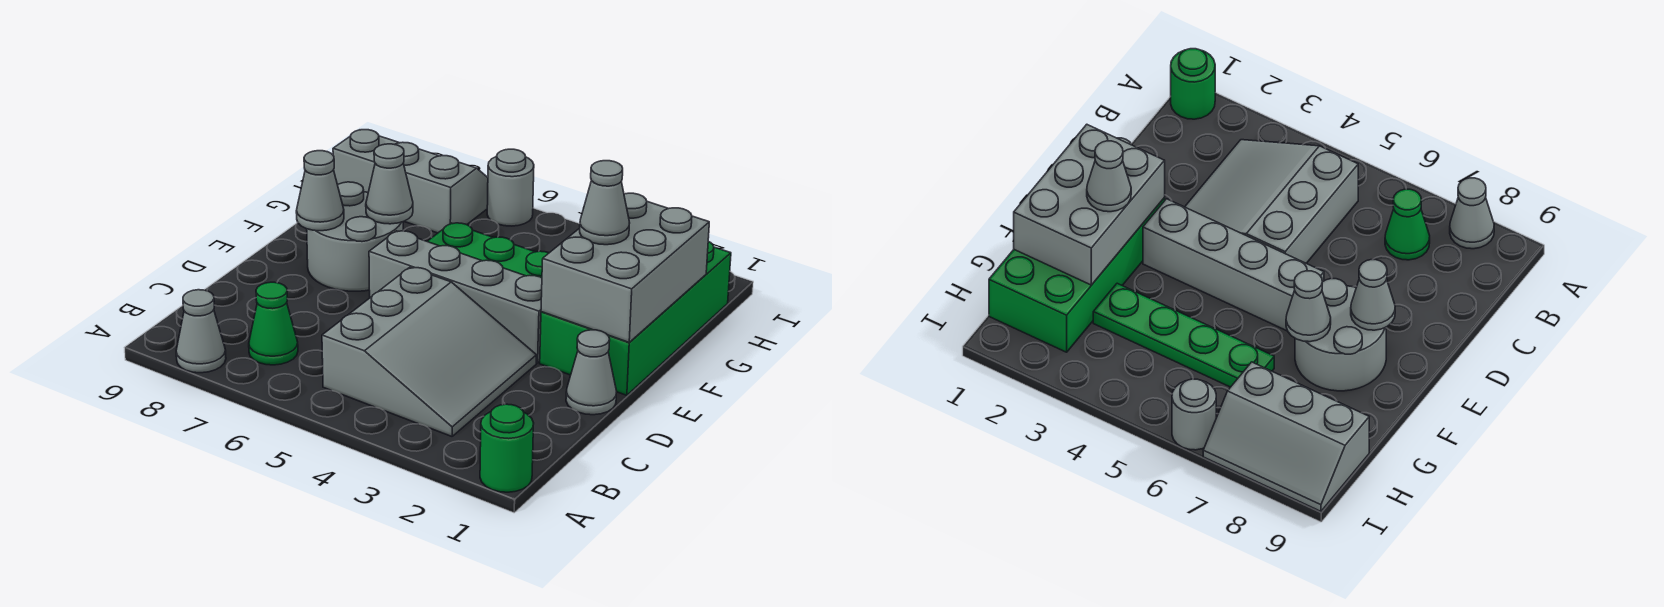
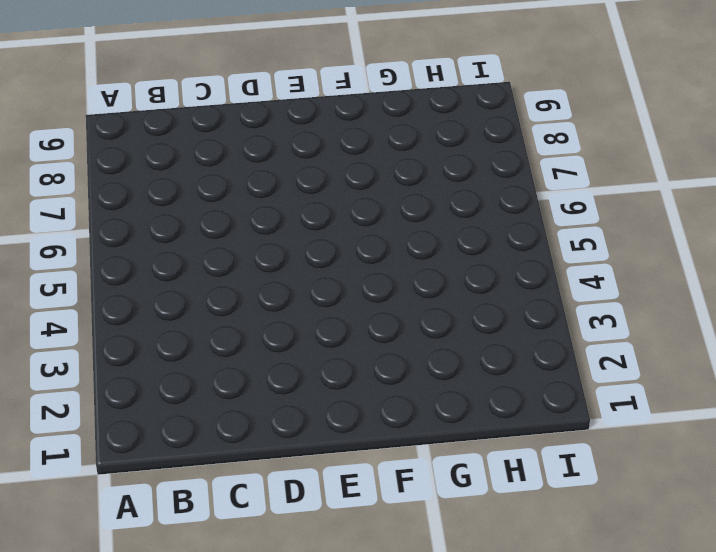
none -> green 1x1 round brick [480,404,534,492]
none -> grey 1x1 cone [176,290,226,373]
none -> grey 3x3 slope [322,267,537,436]

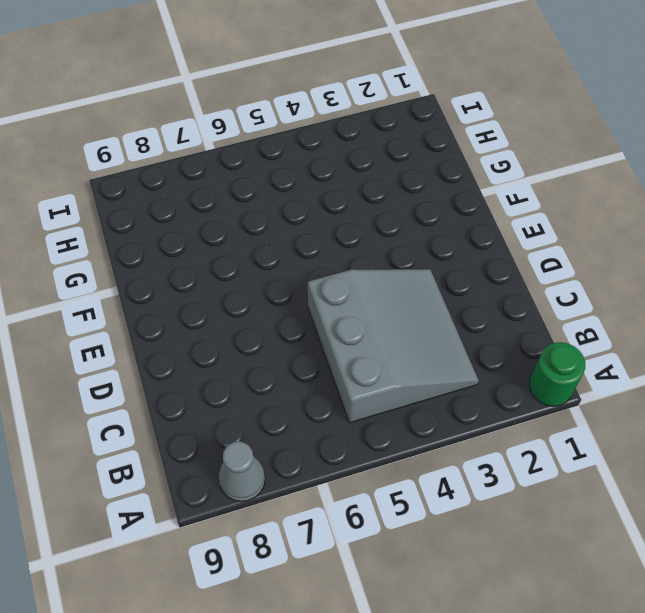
none -> green 1x1 cone [249,282,298,365]
none -> grey 1x1 cone [566,330,617,415]
none -> green 2x4 brick [540,241,731,395]

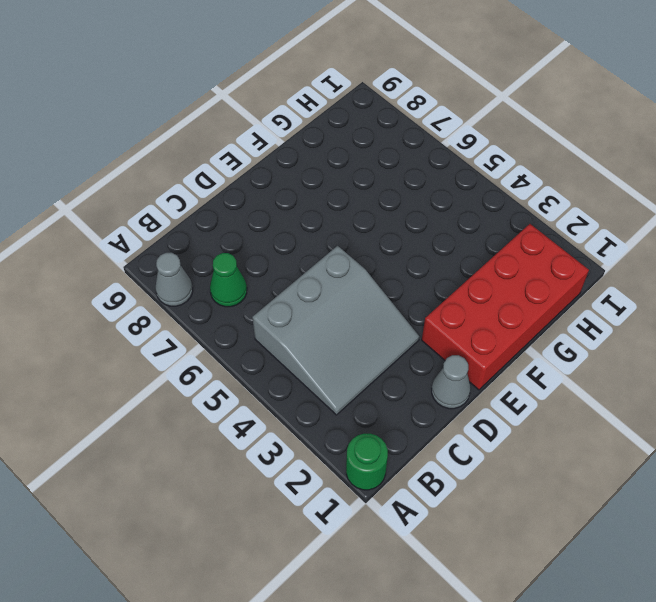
red 2x4 brick [422,224,589,390] -> green 2x4 brick [540,241,731,395]
none -> grey 1x4 brick [369,231,542,363]
none -> grey 2x2 round brick [307,182,403,291]
none -> green 1x4 plate [427,223,549,278]

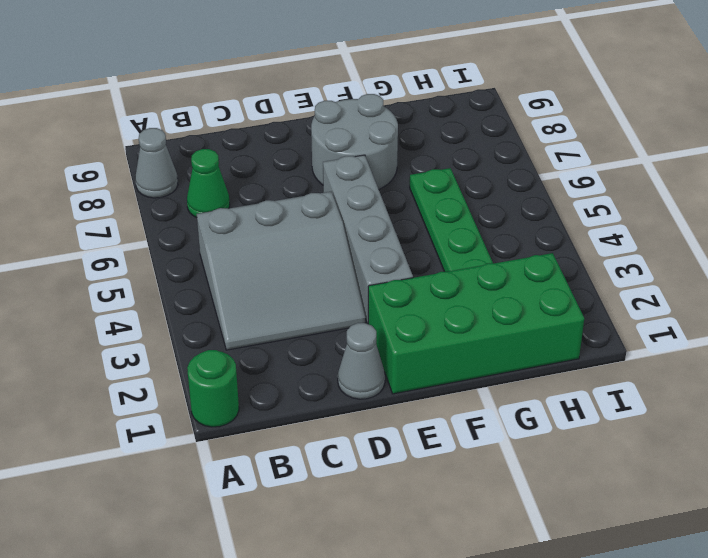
none -> grey 2x3 slope [333,130,488,233]
none -> grey 1x1 round brick [487,149,534,226]
none -> grey 2x3 brick [541,193,709,342]

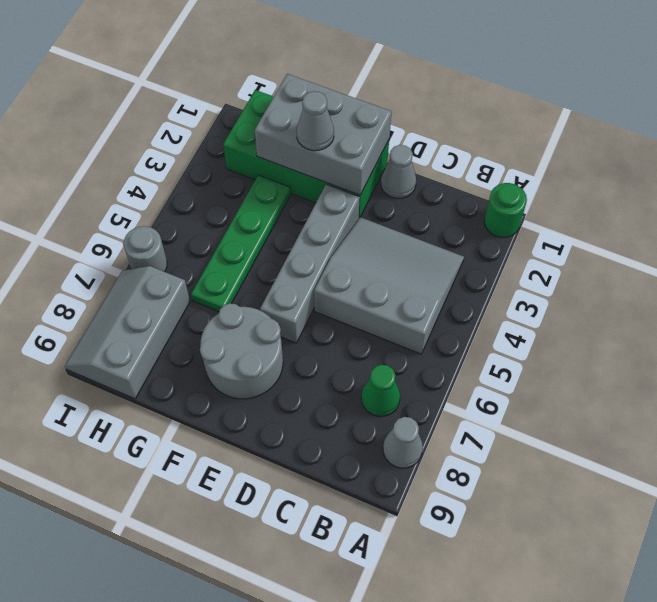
none -> grey 1x1 cone [296,151,344,231]
none -> grey 1x1 cone [366,144,413,224]

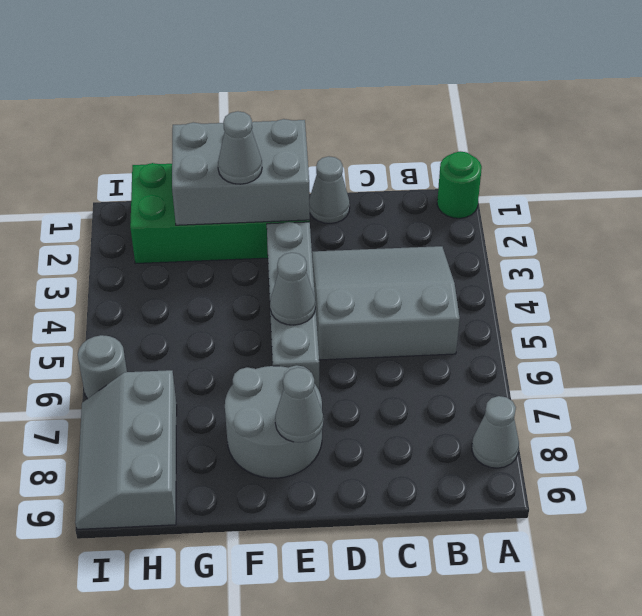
grey 1x1 cone [270,253,316,325] -> grey 1x1 cone moved to [366,144,413,224]
none -> green 1x1 cone [249,282,298,365]
none -> green 1x4 plate [427,223,549,278]

